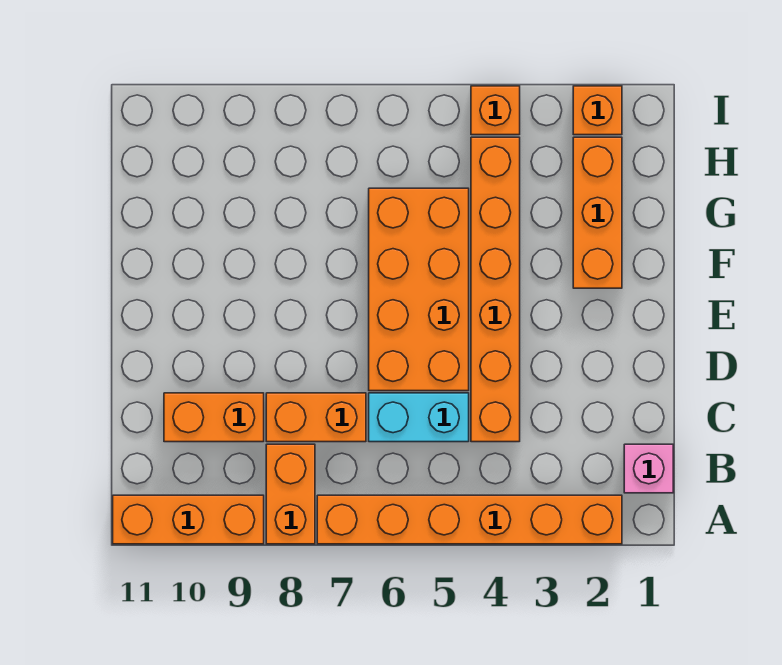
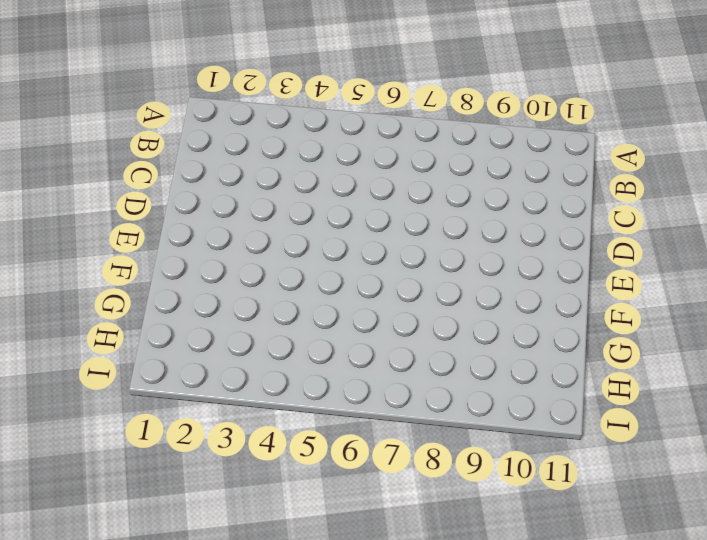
none -> orange 1x6 brick [317,495,622,544]
none -> orange 1x2 brick [266,444,315,544]
none -> orange 1x3 brick [113,495,264,544]

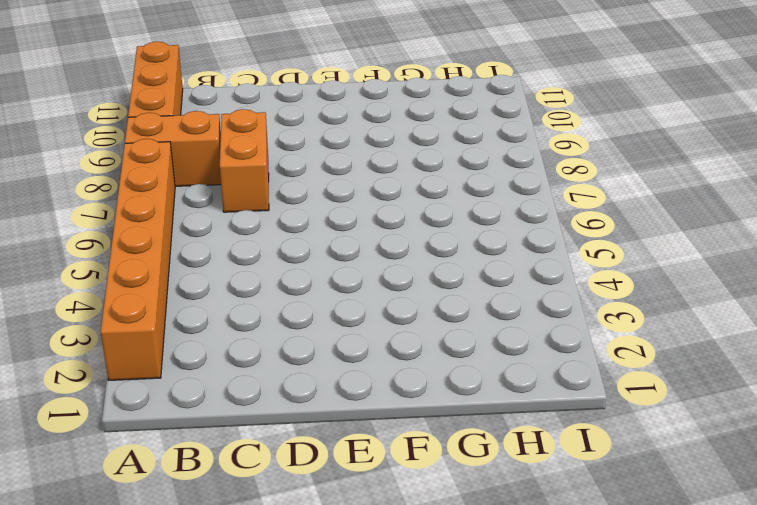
none -> pink 1x1 brick [624,444,673,493]
none -> orange 1x6 brick [471,137,520,442]
none -> cyan 1x2 brick [369,393,469,442]

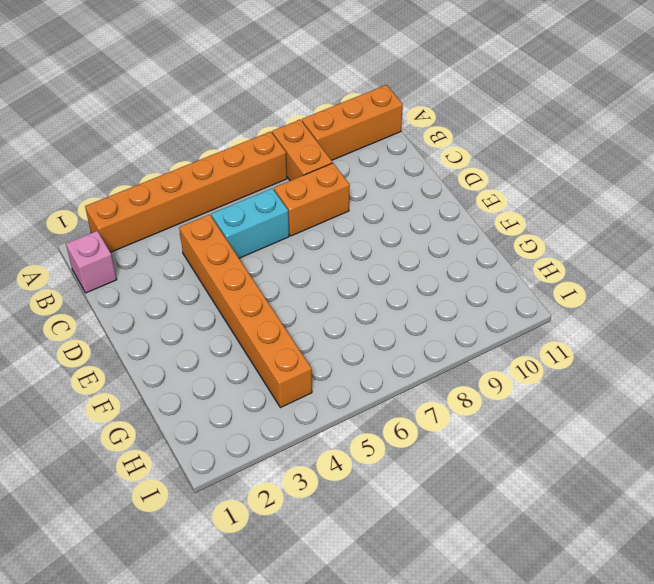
none -> orange 1x2 brick [164,393,264,442]
none -> orange 2x4 brick [369,188,469,391]
none -> orange 1x3 brick [573,137,622,288]

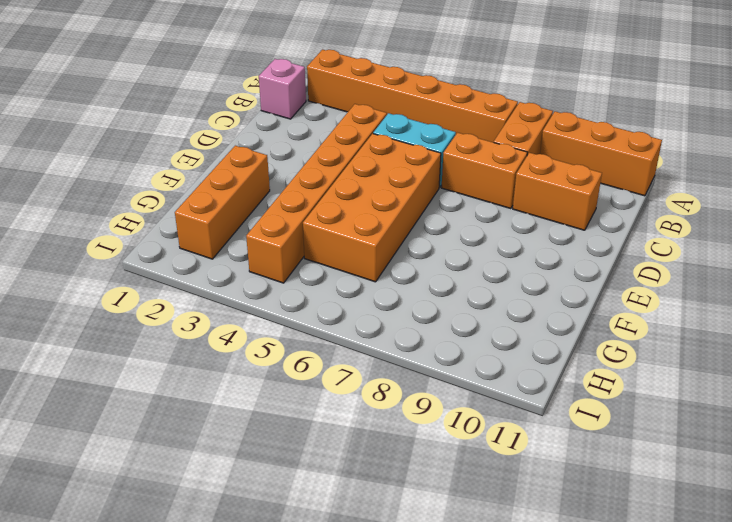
none -> orange 1x1 brick [573,86,622,135]
none -> orange 1x1 brick [471,86,520,135]

